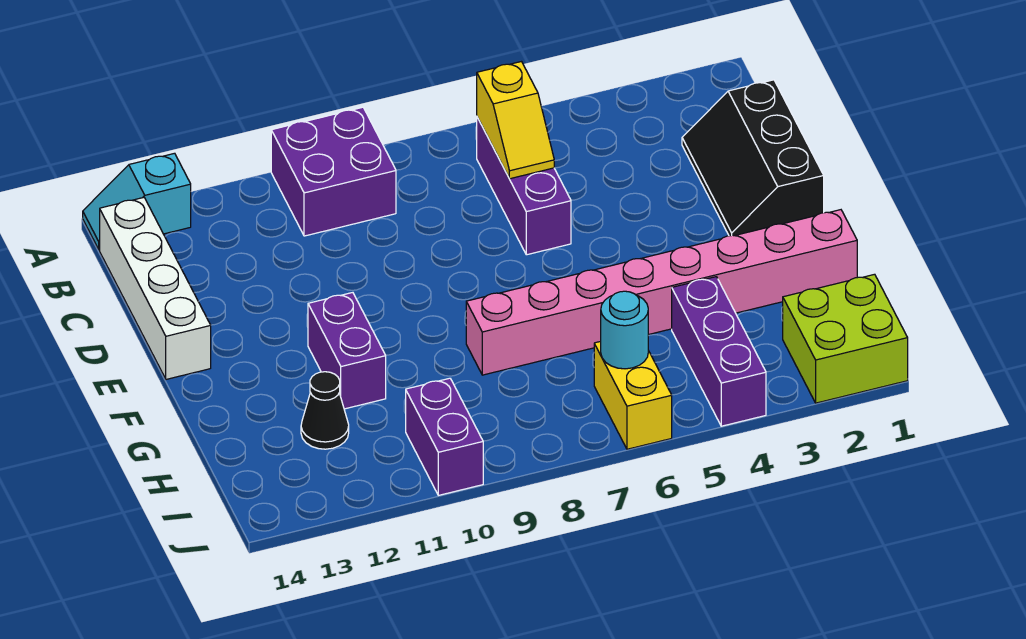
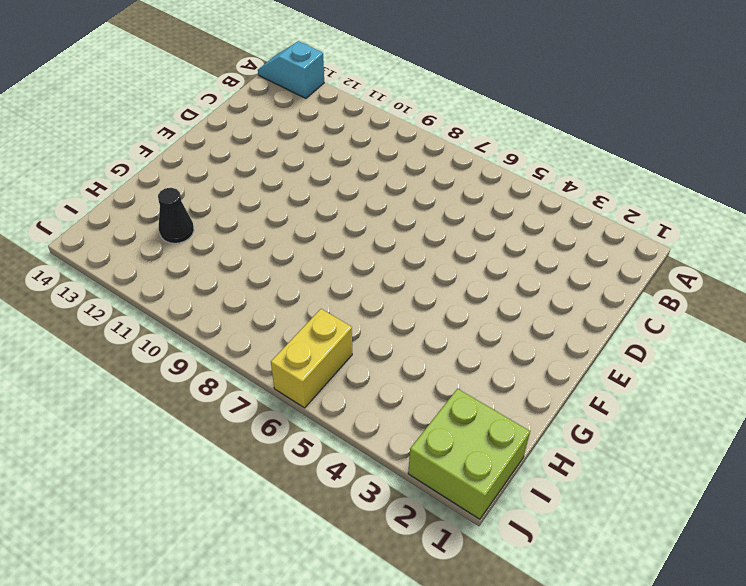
none -> purple 2x2 brick [271,107,396,236]
none -> purple 1x3 brick [477,117,571,255]
none -> white 1x4 brick [100,198,211,379]

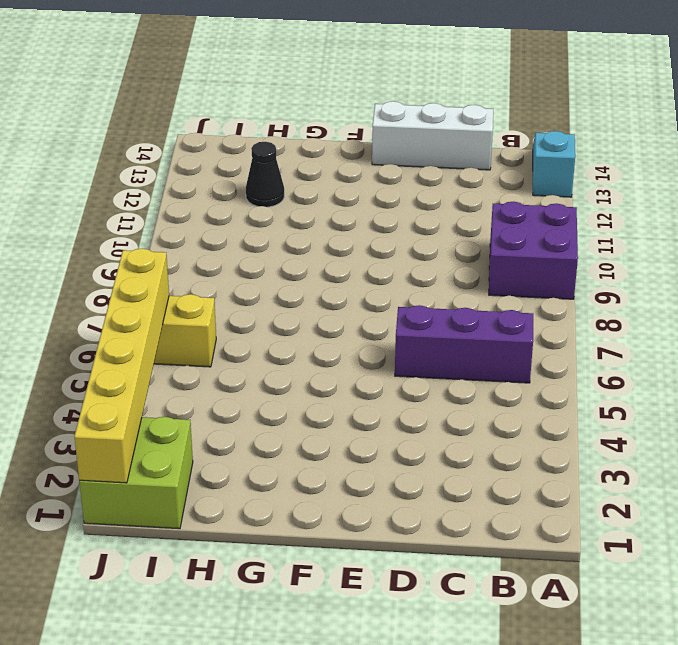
white 1x3 brick [372,101,493,170] -> white 1x4 brick [100,198,211,379]
yellow 1x6 brick [74,249,169,483] -> none
none -> black 2x3 slope [682,80,824,236]
none -> purple 1x2 brick [308,293,386,409]
none -> pink 1x8 brick [466,210,857,375]

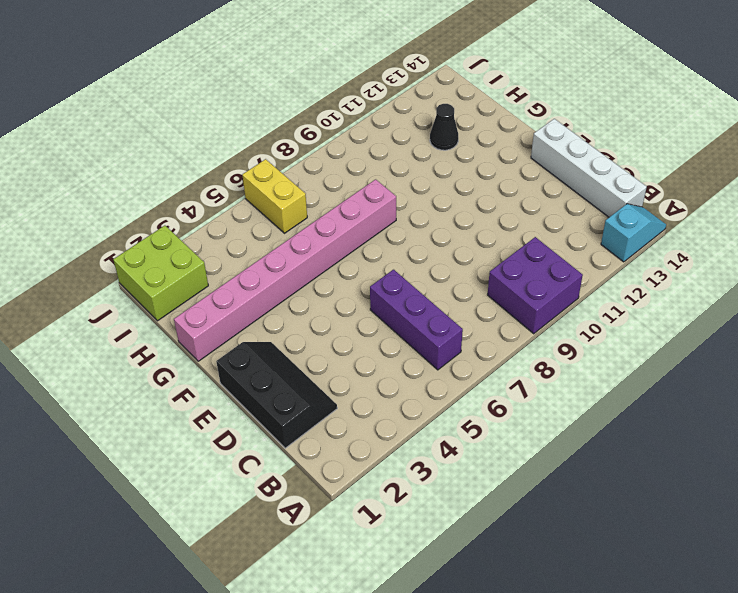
none -> purple 1x2 brick [308,293,386,409]
none -> purple 1x3 brick [672,277,766,426]
none -> purple 1x2 brick [406,378,483,495]

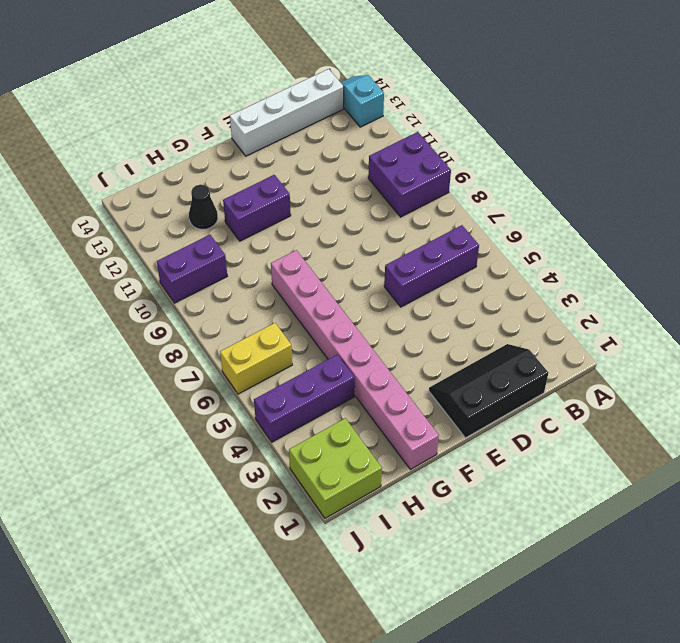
none -> yellow 1x2 slope [477,62,554,179]
none -> cyan 1x1 round brick [601,291,648,369]

